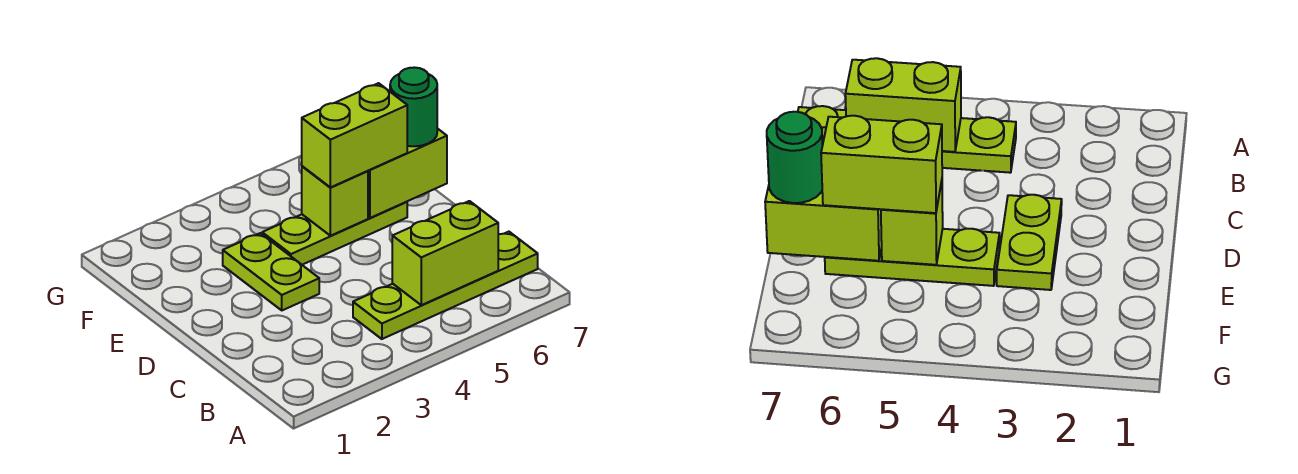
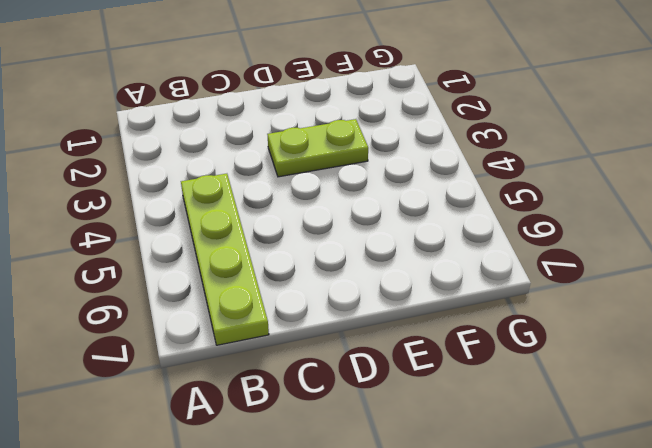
none -> lime 1x3 plate [262,202,407,265]
none -> lime 1x2 brick [392,201,498,305]

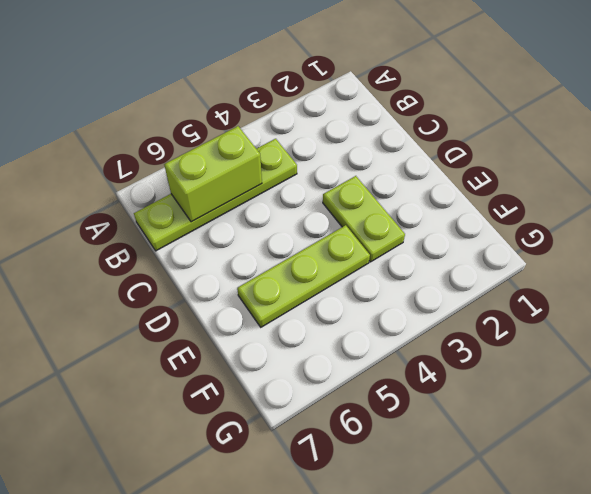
none -> lime 1x1 brick [302,166,368,236]
none -> lime 1x2 brick [368,128,447,218]

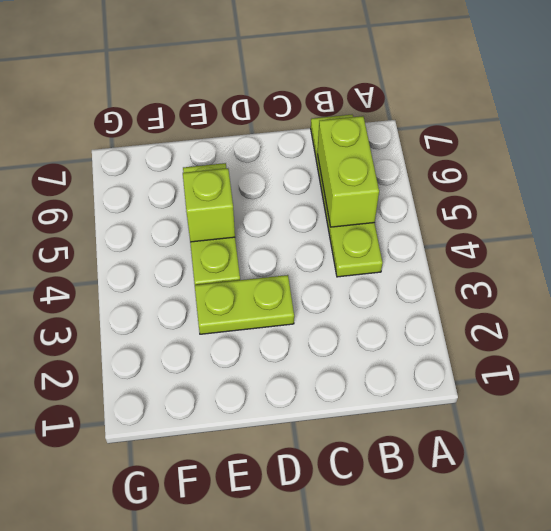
none -> lime 1x2 brick [368,128,447,218]
none -> lime 1x2 brick [302,83,407,187]

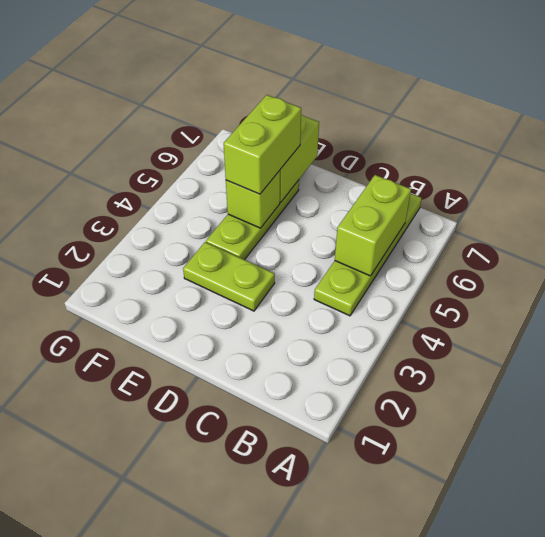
none -> green 1x1 round brick [390,67,437,146]

